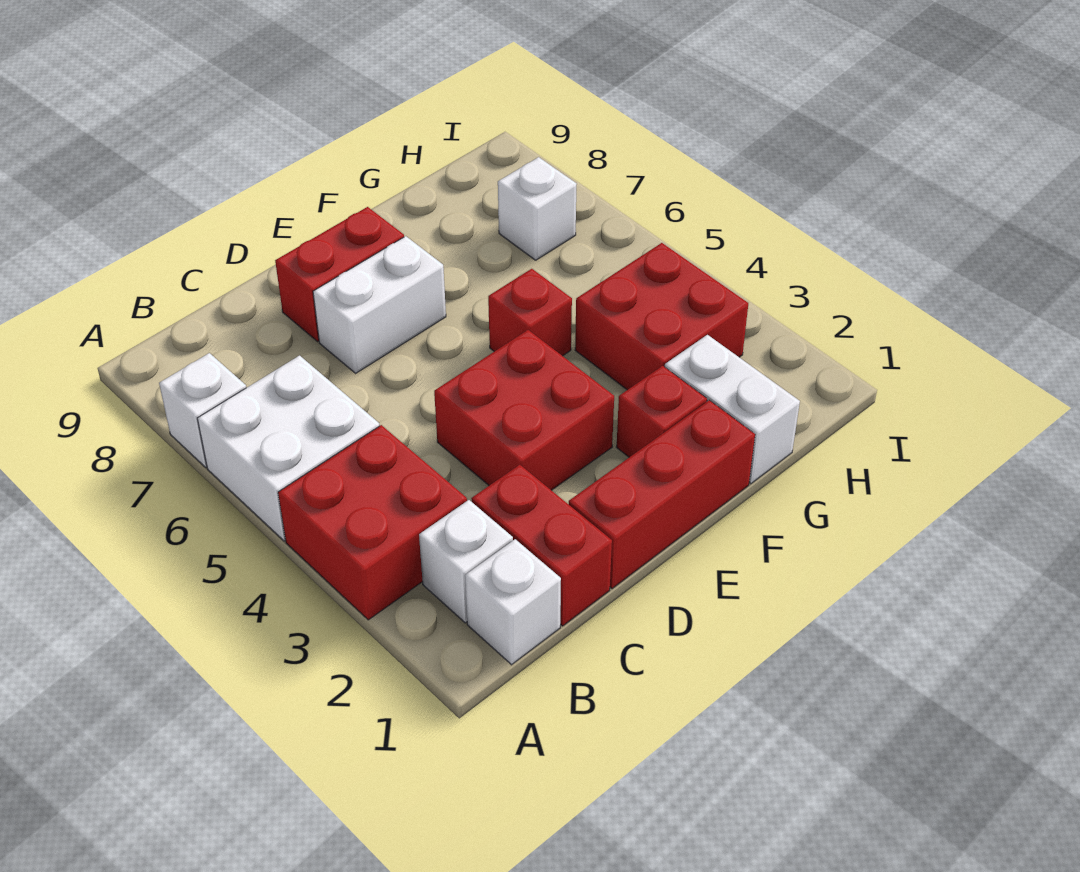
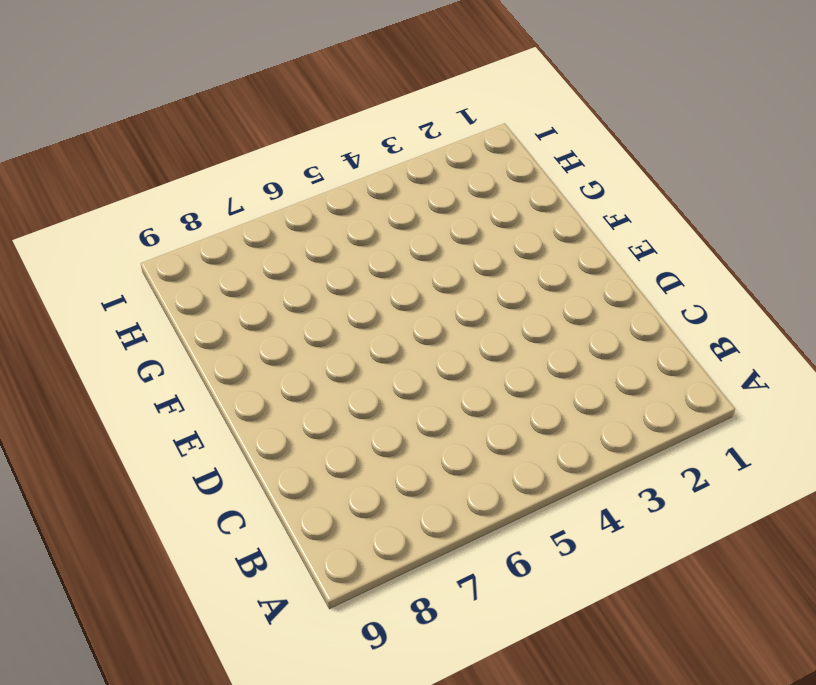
none -> red 2x2 brick [278,425,467,620]
none -> white 2x2 brick [197,356,380,541]
none -> white 1x1 brick [159,353,246,467]

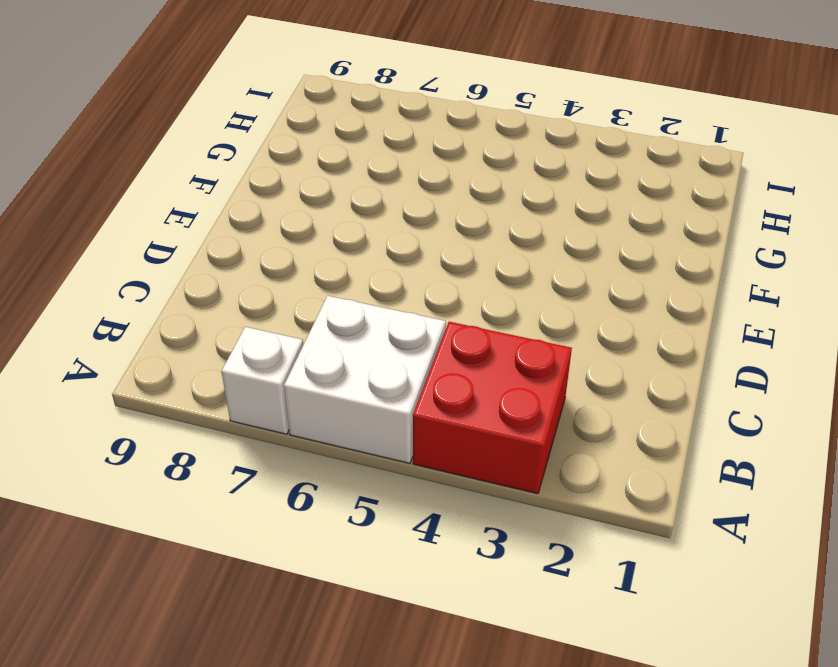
none -> white 1x1 brick [465,539,561,665]
none -> white 1x1 brick [419,500,513,623]
none -> red 1x2 brick [471,465,612,626]

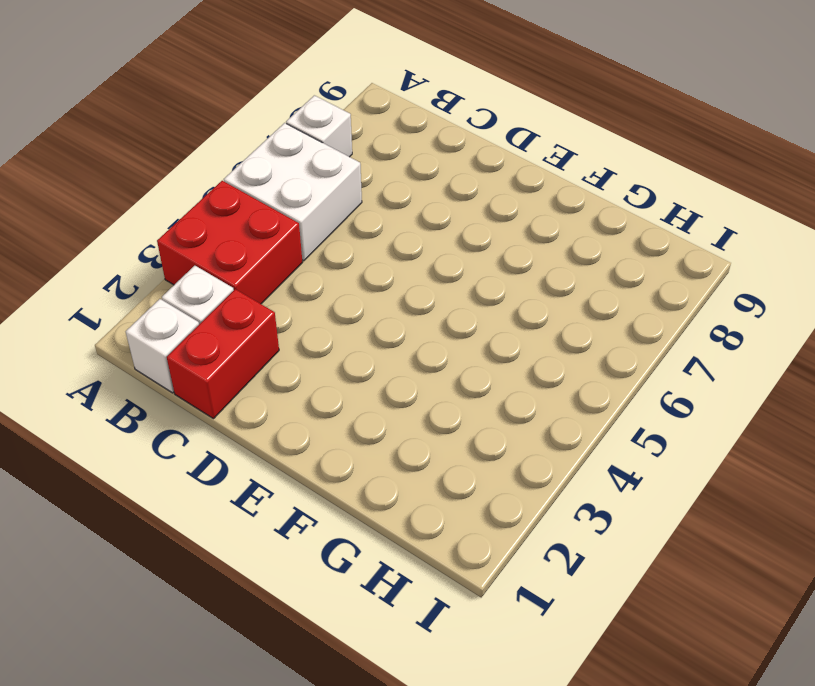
none -> red 1x3 brick [569,400,755,589]
none -> red 2x2 brick [434,330,614,490]
none -> white 1x2 brick [313,236,446,373]

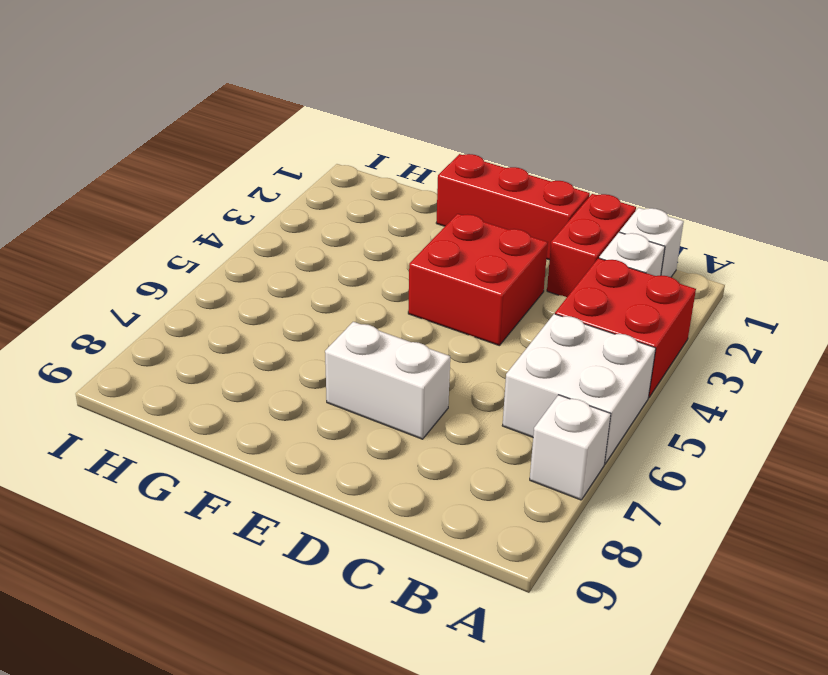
none -> red 1x2 brick [275,207,404,341]
none -> red 1x1 brick [617,366,707,457]
none -> red 1x1 brick [488,269,572,356]

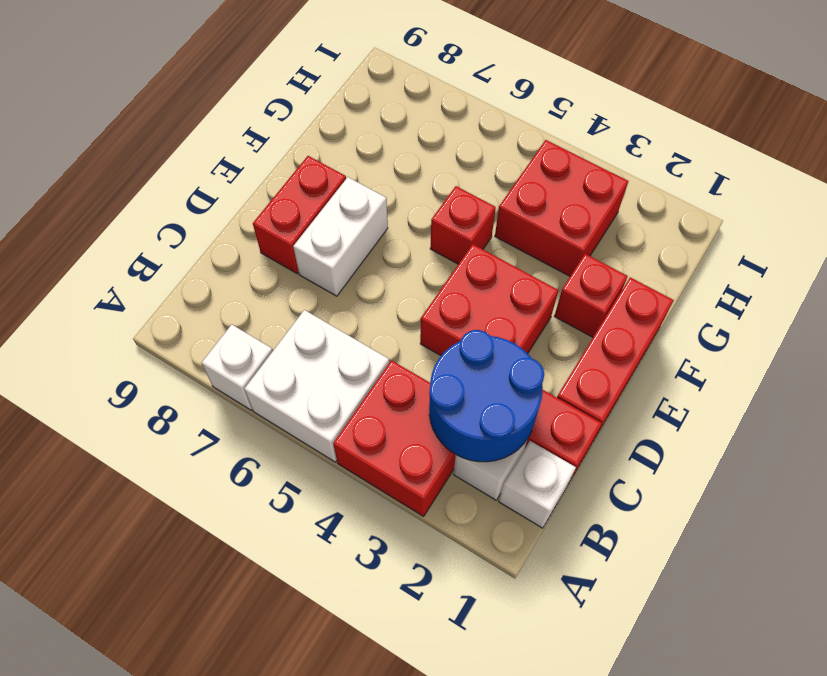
blue 2x2 round brick [429,330,544,462] -> none
none -> white 1x2 brick [665,335,800,484]
none -> white 1x1 brick [498,157,577,260]

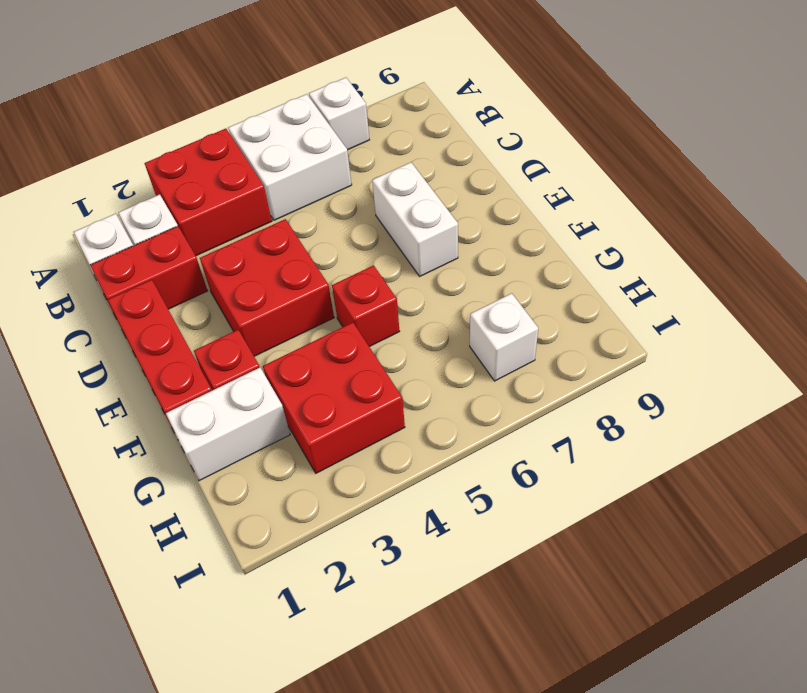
none -> red 1x2 brick [275,207,404,341]

